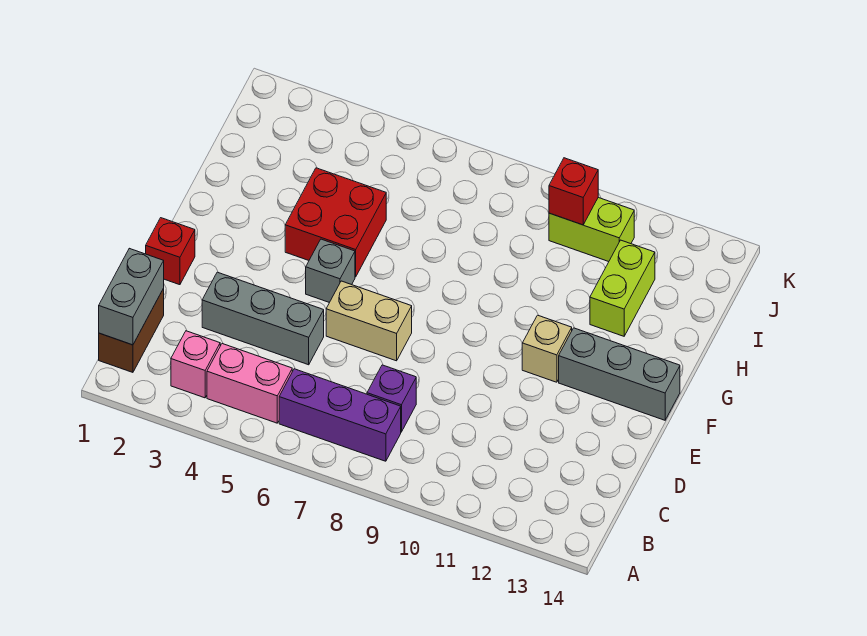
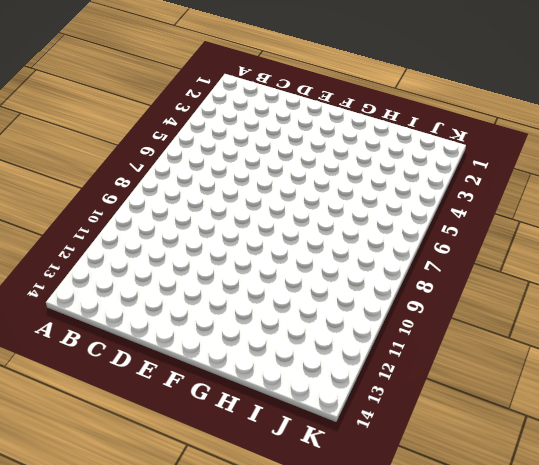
none -> brown 1x2 brick [99,289,164,372]
none -> pink 1x1 brick [171,331,220,398]
none -> pink 1x2 brick [207,344,292,423]

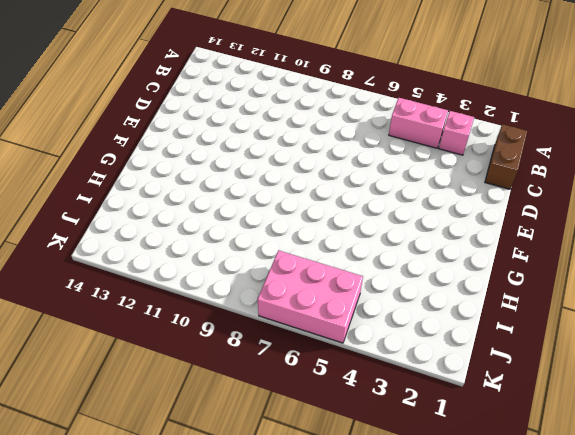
pink 2x3 brick [258,250,363,343] -> none
none -> purple 1x3 brick [279,369,401,461]
none -> purple 1x1 brick [367,365,416,432]
none -> grey 1x3 brick [202,272,324,365]

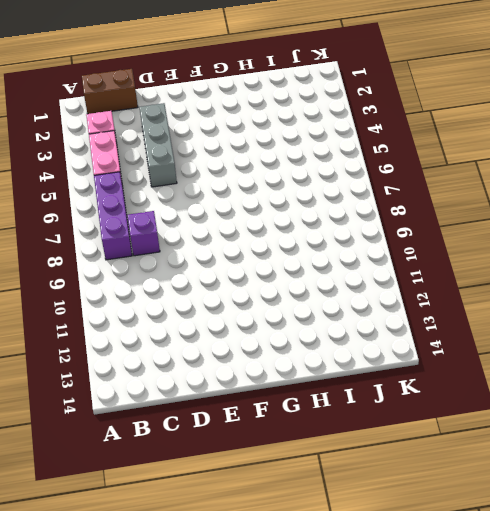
none -> red 1x1 brick [146,218,195,285]
none -> tan 1x2 brick [326,281,412,361]
none -> grey 1x1 brick [306,239,355,302]

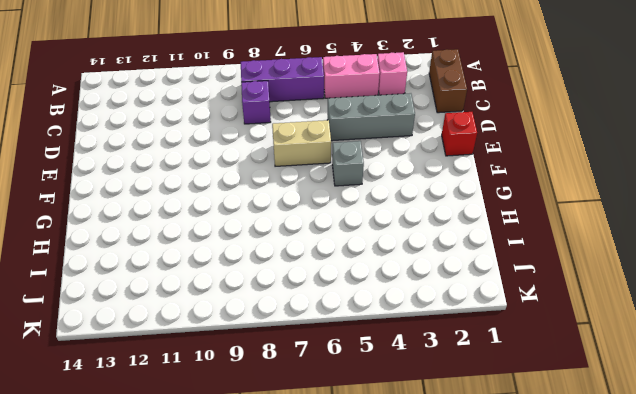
none -> tan 1x1 brick [522,315,572,382]
none -> grey 1x3 brick [559,328,680,420]
none -> red 2x2 brick [285,168,386,277]

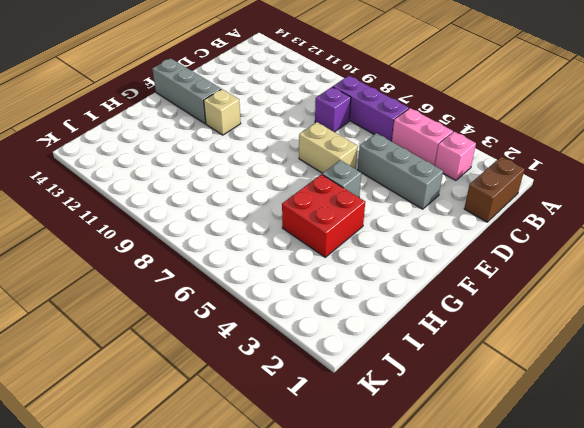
none -> red 1x1 brick [146,218,195,285]
none -> lime 1x2 brick [590,240,655,336]
none -> lime 1x2 brick [549,198,634,262]

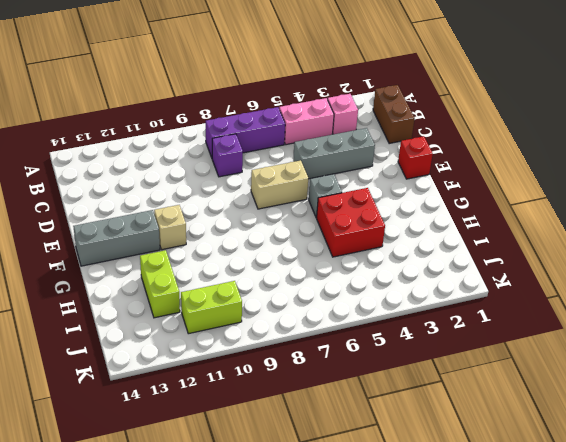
none -> grey 1x2 brick [99,248,164,345]
none -> red 1x1 brick [549,158,598,225]

